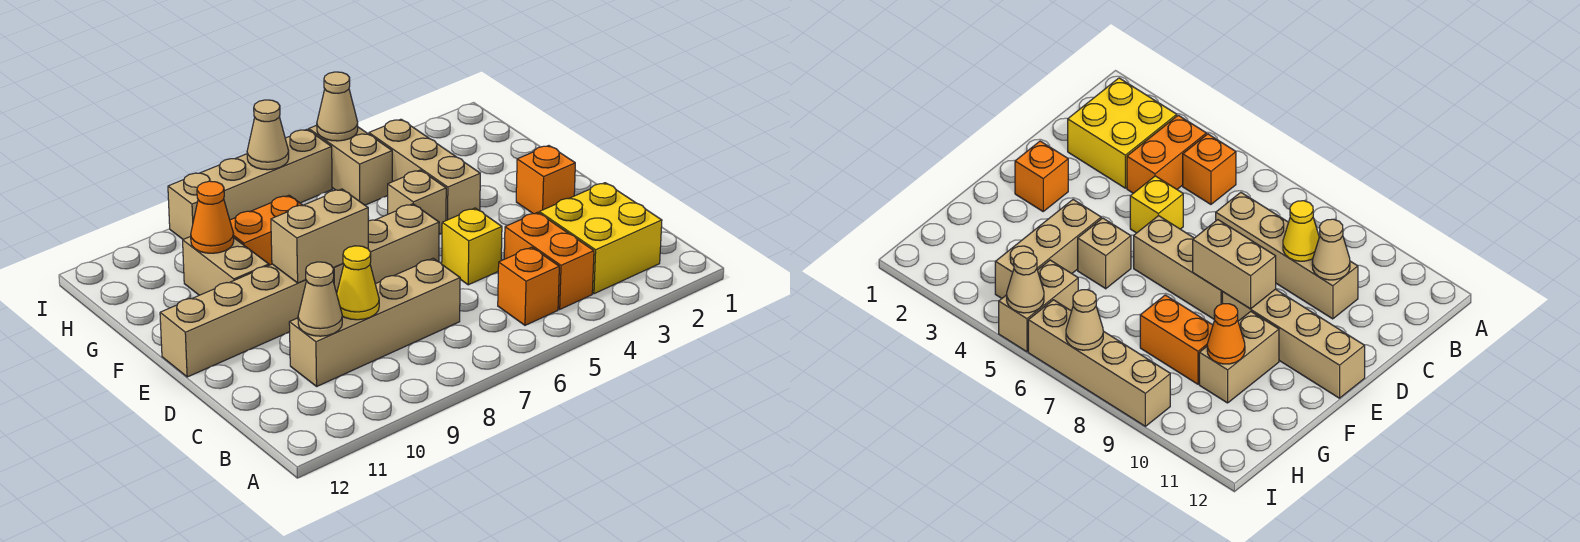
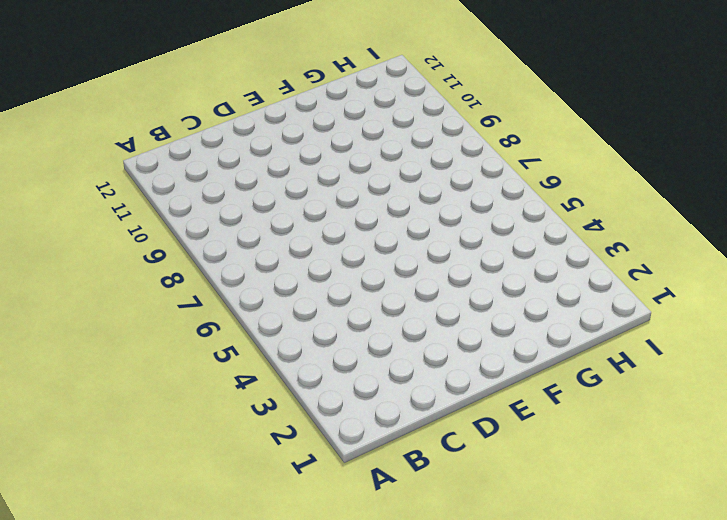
none -> yellow 2x2 brick [539,183,662,294]
none -> orange 1x2 brick [504,212,594,309]
none -> orange 1x1 brick [498,247,559,325]

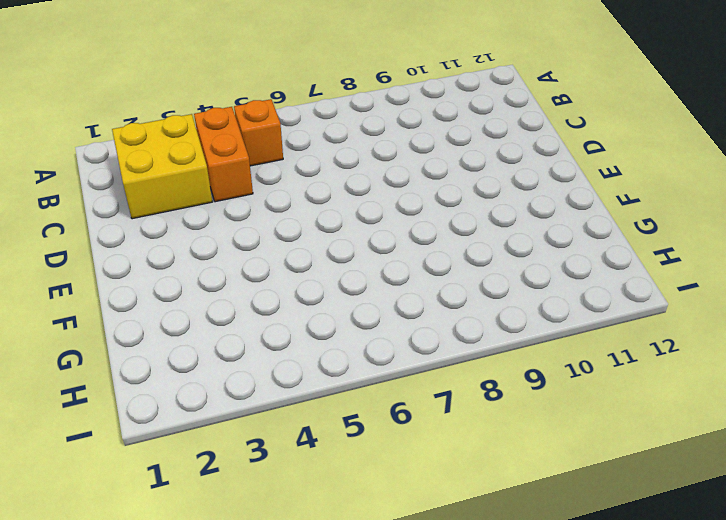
none -> tan 1x4 brick [289,258,460,386]
none -> yellow 1x1 brick [442,208,502,285]
none -> orange 1x1 brick [516,146,575,214]

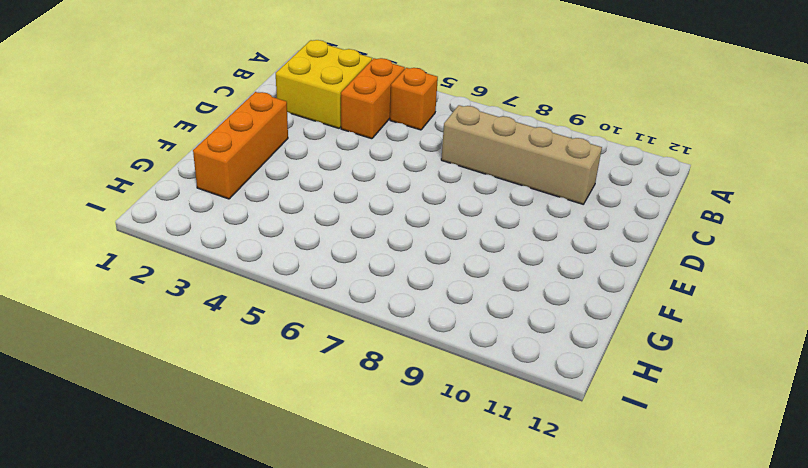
orange 1x3 brick [193,92,288,199] -> orange 1x1 brick [516,146,575,214]
none -> yellow 1x1 brick [442,208,502,285]
none -> tan 1x3 brick [333,204,439,293]
none -> tan 1x4 brick [160,264,307,377]

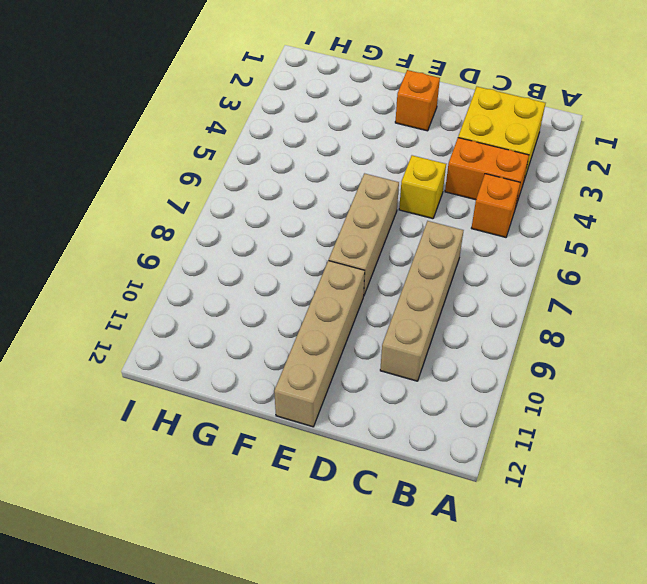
none -> tan 1x3 brick [369,119,480,220]
none -> tan 1x1 brick [388,170,446,234]
none -> tan 1x2 brick [183,236,269,295]

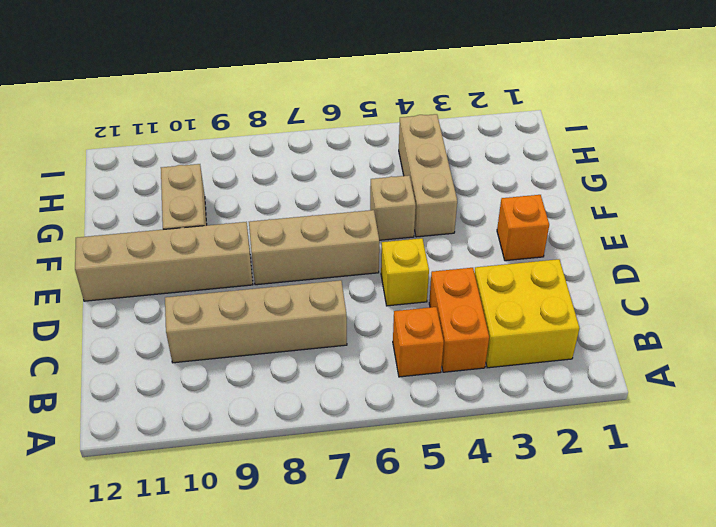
none -> orange 1x2 brick [230,195,303,265]
none -> tan 1x2 brick [309,125,392,205]
none -> tan 1x4 brick [168,129,332,239]

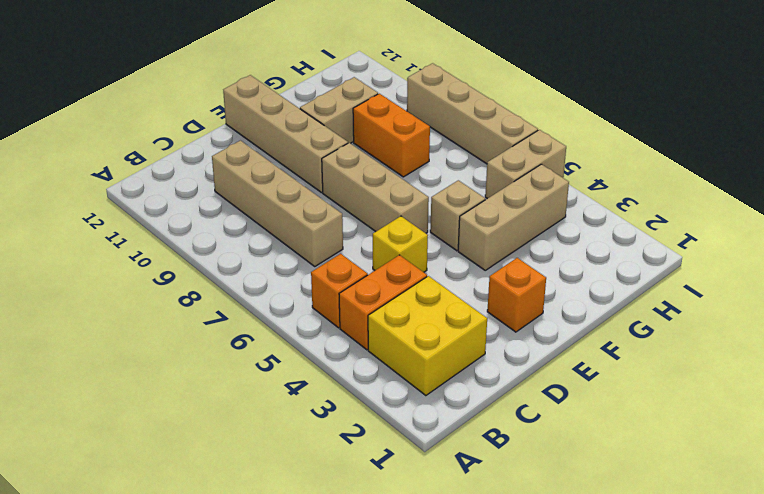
none -> yellow 1x1 cone [337,246,379,320]
none -> tan 1x1 cone [298,262,342,336]
none -> tan 1x2 brick [271,189,368,283]

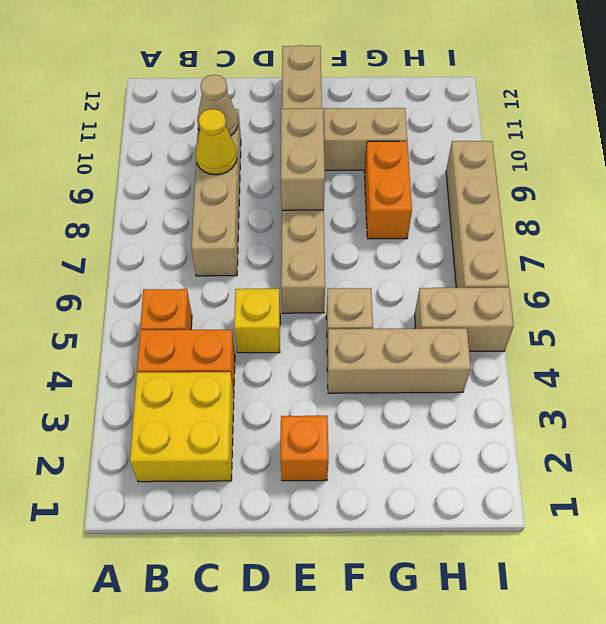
none -> orange 1x1 cone [191,181,234,253]
none -> tan 1x1 cone [317,72,358,141]
none -> tan 1x1 cone [247,100,289,170]

